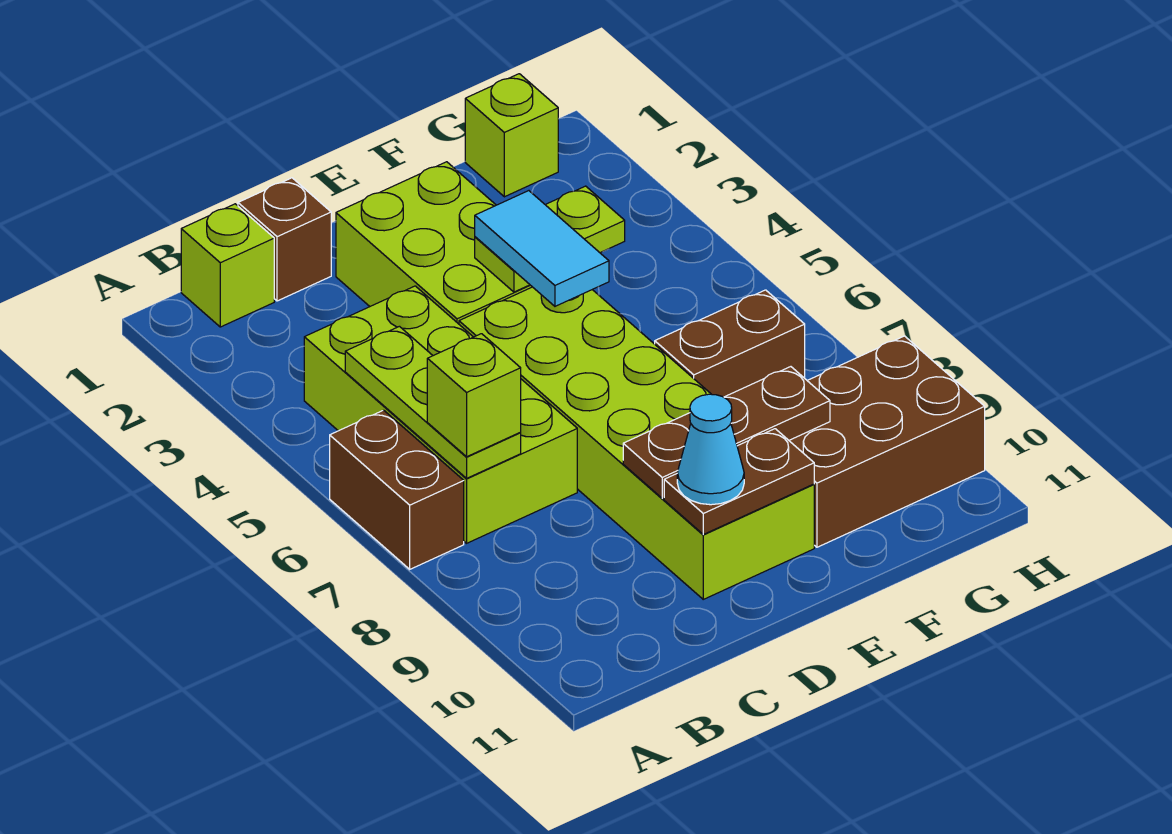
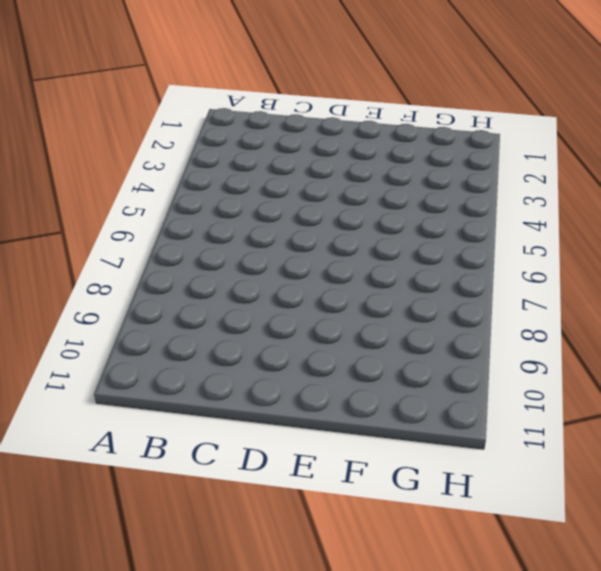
none -> brown 1x2 brick [330,410,464,569]
none -> lime 1x1 brick [181,204,274,327]
none -> lime 2x4 brick [304,286,577,543]

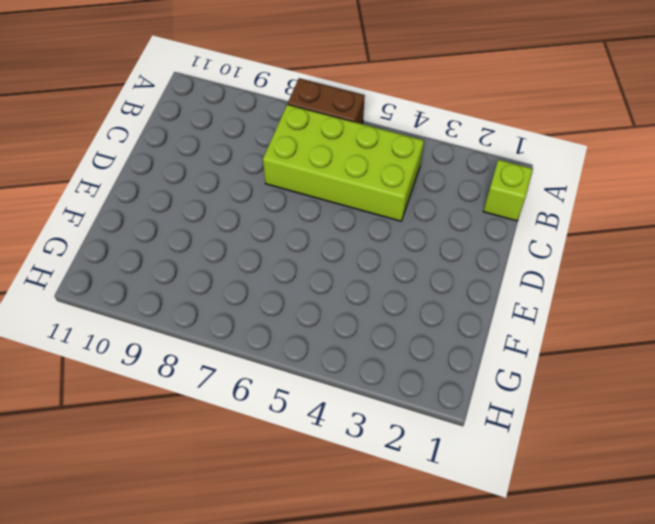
none -> brown 1x1 brick [238,178,331,301]
none -> lime 2x3 brick [336,162,532,324]
none -> lime 2x6 brick [459,287,814,599]

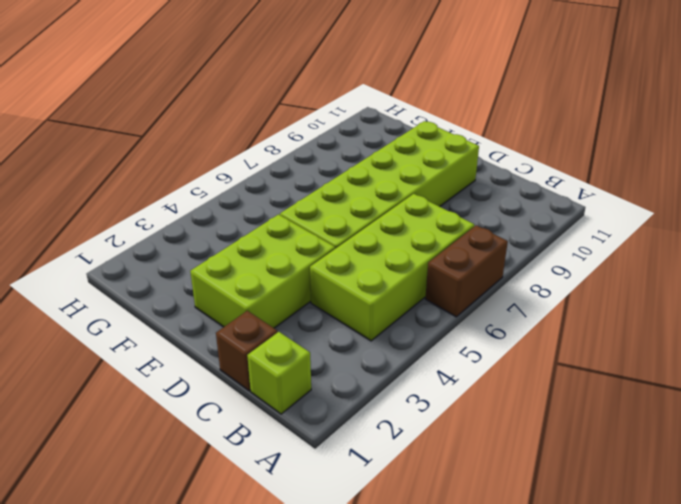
none -> brown 1x2 brick [655,290,805,397]
none -> brown 2x3 brick [789,336,985,547]
none -> lime 1x1 brick [465,74,558,197]

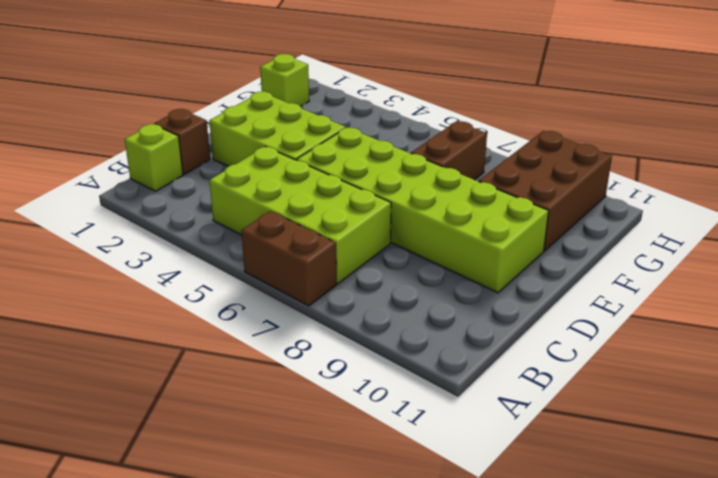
none -> lime 1x3 plate [345,326,521,478]
none -> brown 1x3 plate [623,367,830,498]
none -> brown 1x2 plate [664,429,814,534]

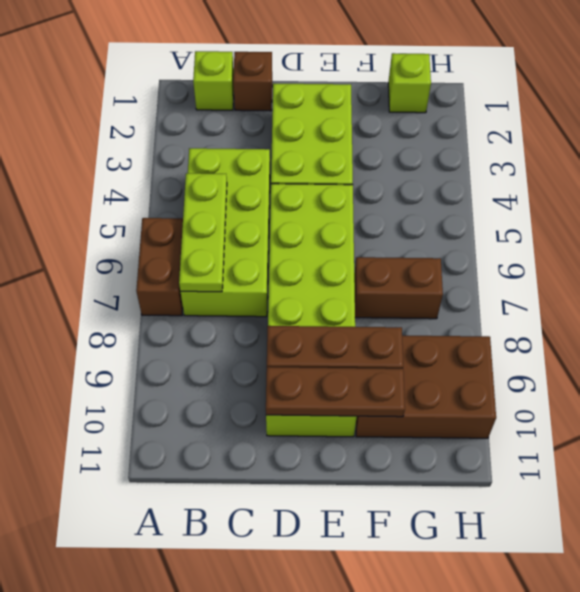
brown 1x3 plate [266,367,405,417] -> brown 1x2 plate [664,429,814,534]
none -> lime 1x2 plate [475,186,625,292]
none -> lime 1x1 brick [427,334,521,457]
none -> cyan 1x1 cone [677,394,744,505]

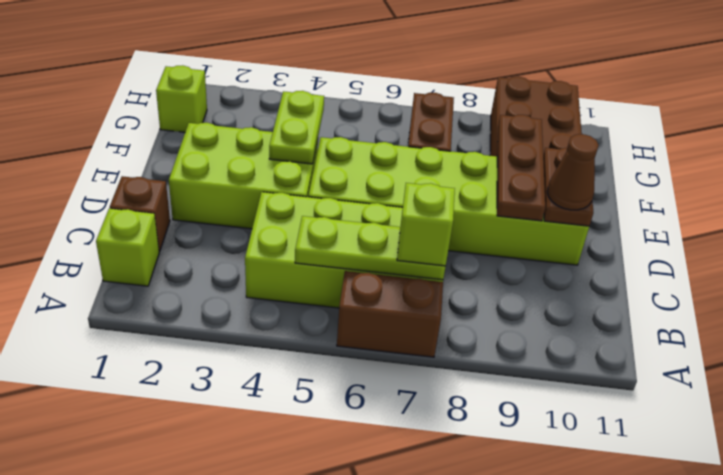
brown 1x1 cone [547,134,599,210] -> cyan 1x1 cone [677,394,744,505]
none -> cyan 1x2 tile [475,191,609,306]

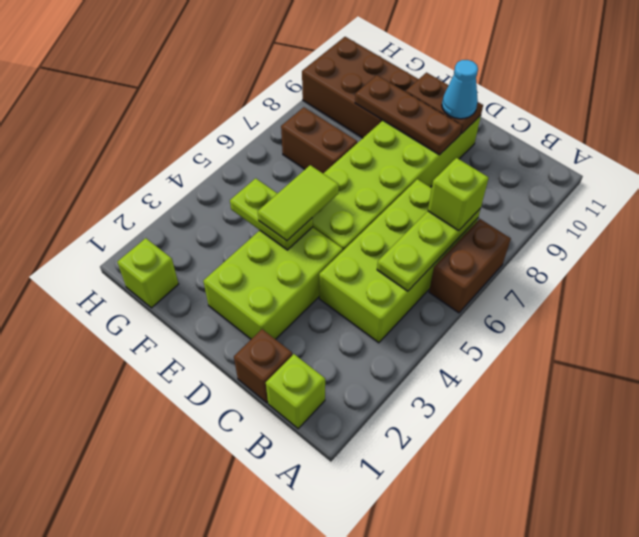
lime 1x2 tile [258,165,339,241] -> cyan 1x2 tile [475,191,609,306]

